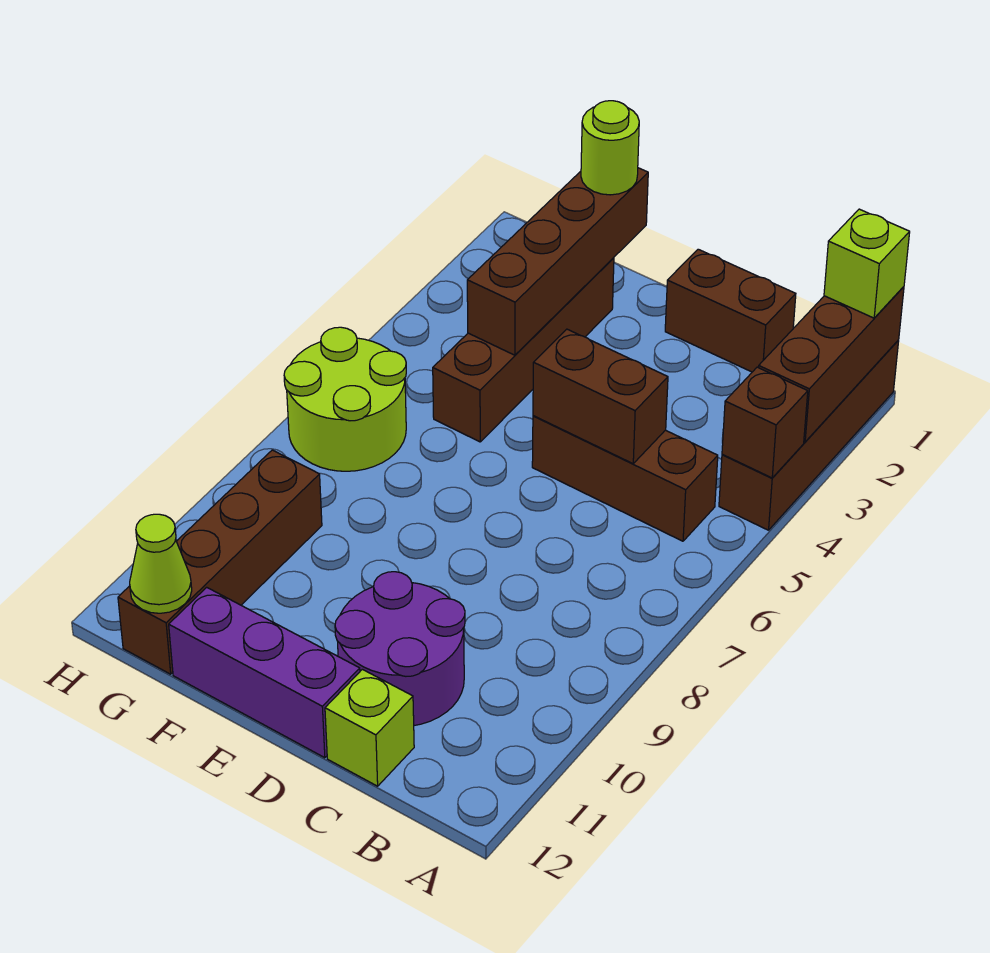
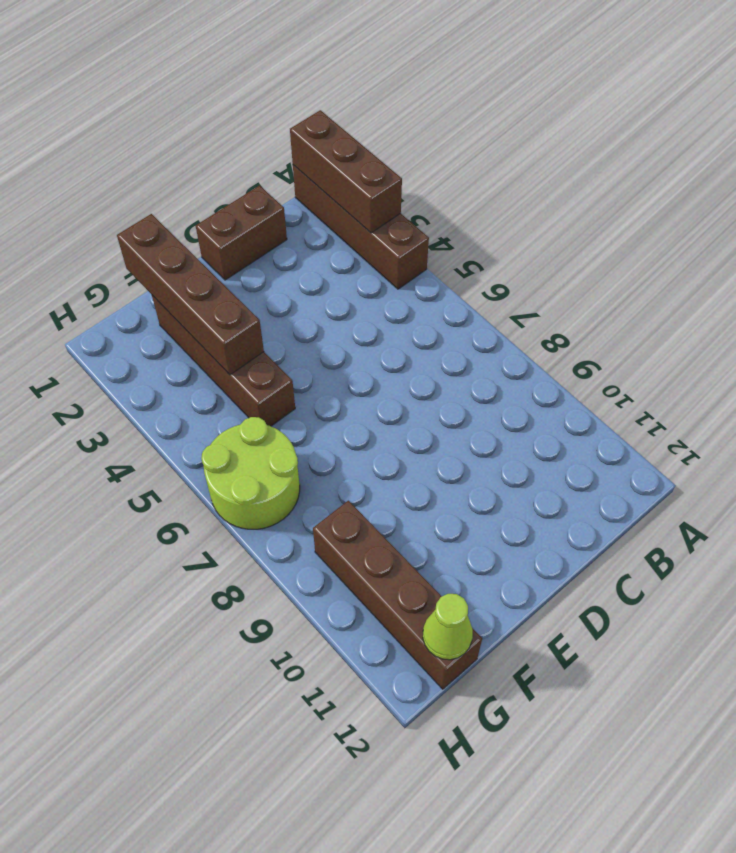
none -> brown 1x3 brick [532,416,718,541]
none -> purple 2x2 round brick [335,572,465,726]
none -> lime 1x1 brick [325,669,414,786]

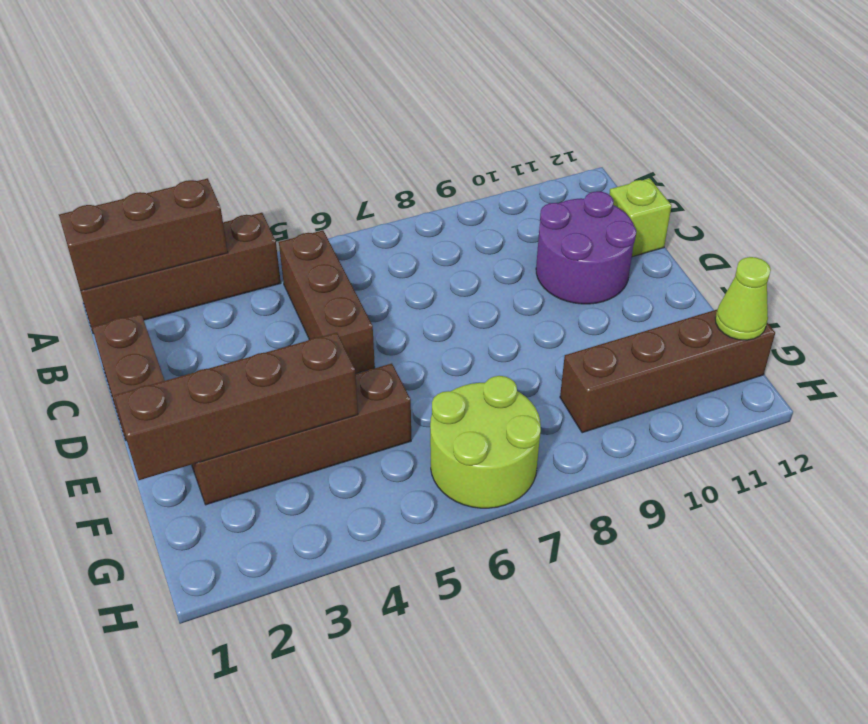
none -> purple 1x3 brick [169,587,360,758]
none -> brown 1x1 brick [722,367,808,478]
none -> brown 1x2 brick [533,329,668,464]

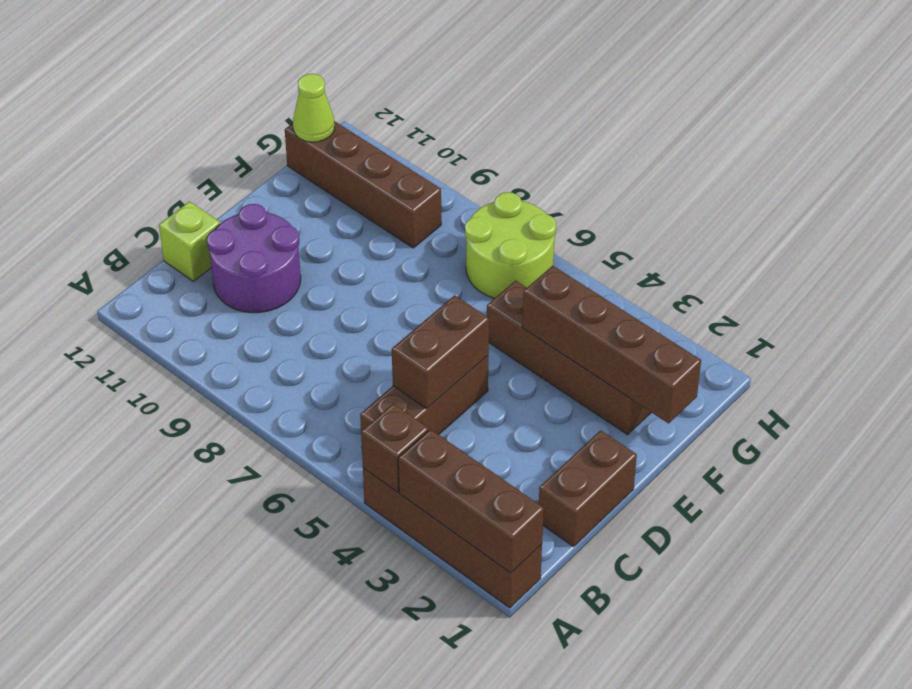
none -> purple 1x3 brick [169,587,360,758]
none -> lime 1x1 brick [824,209,910,318]
none -> lime 1x1 round brick [581,101,639,195]

